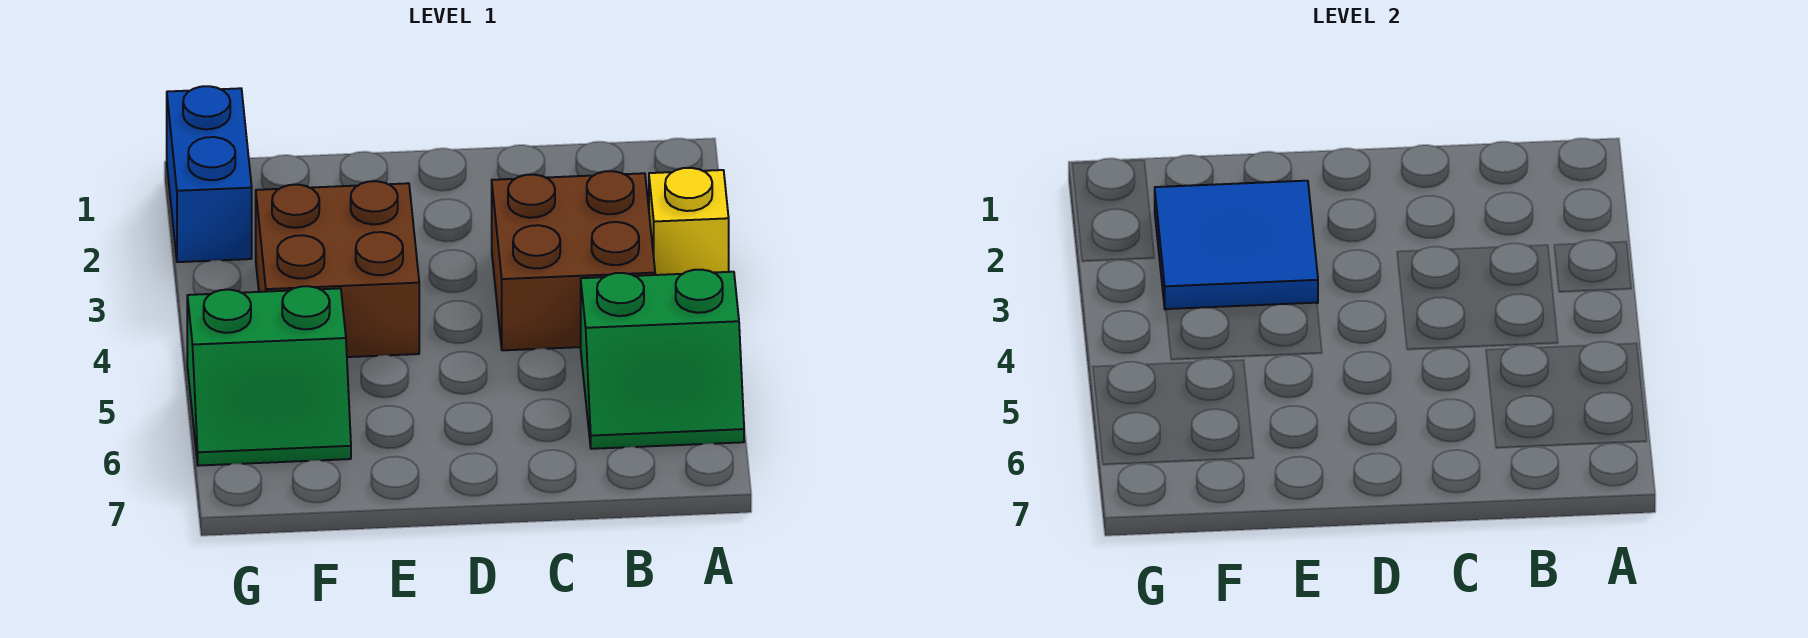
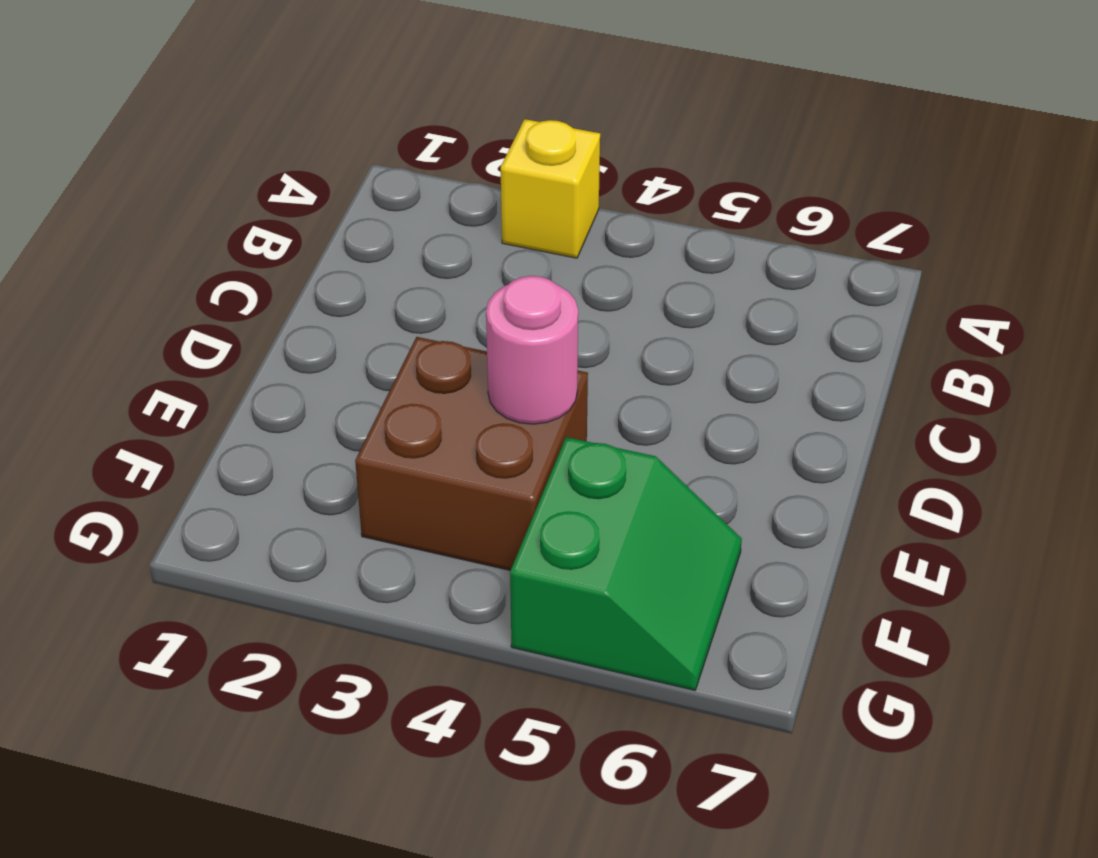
pink 1x1 round brick [486,276,578,424] -> none
none -> green 2x2 slope [581,270,744,449]
none -> brown 2x2 brick [492,171,655,350]

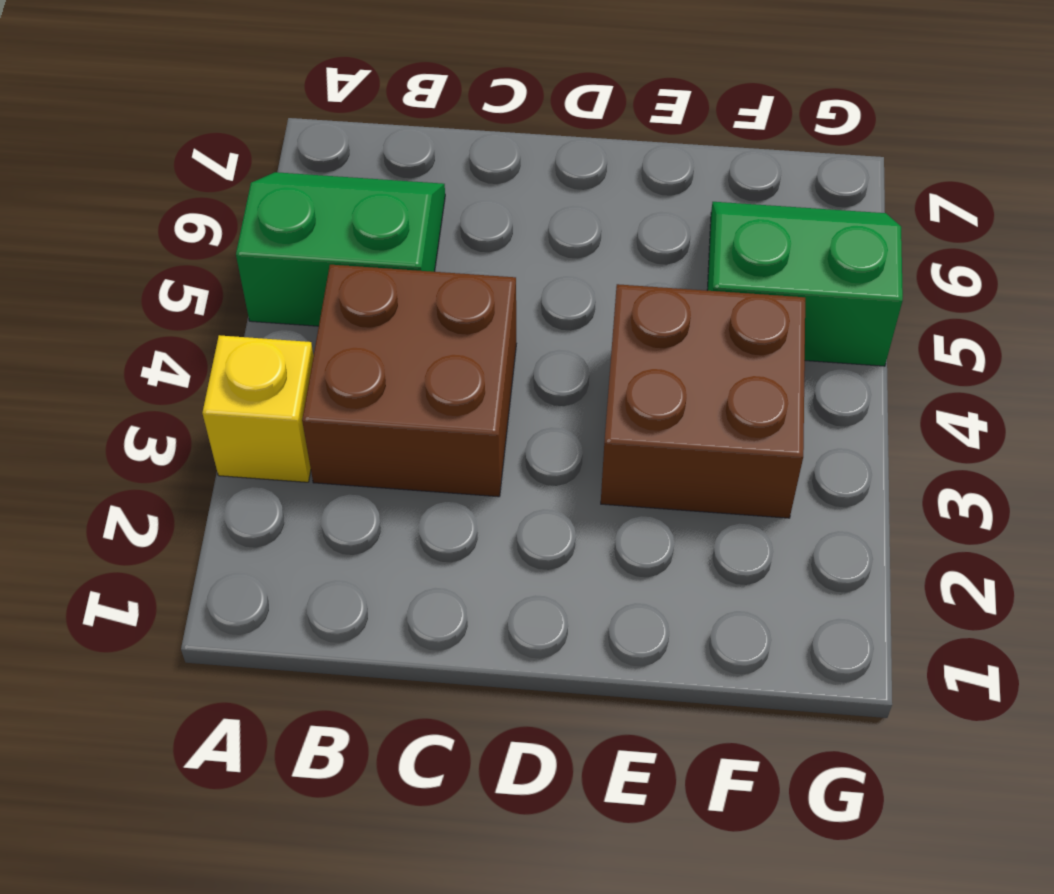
none -> blue 1x2 brick [167,86,252,262]
none -> blue 2x2 tile [1155,181,1318,310]

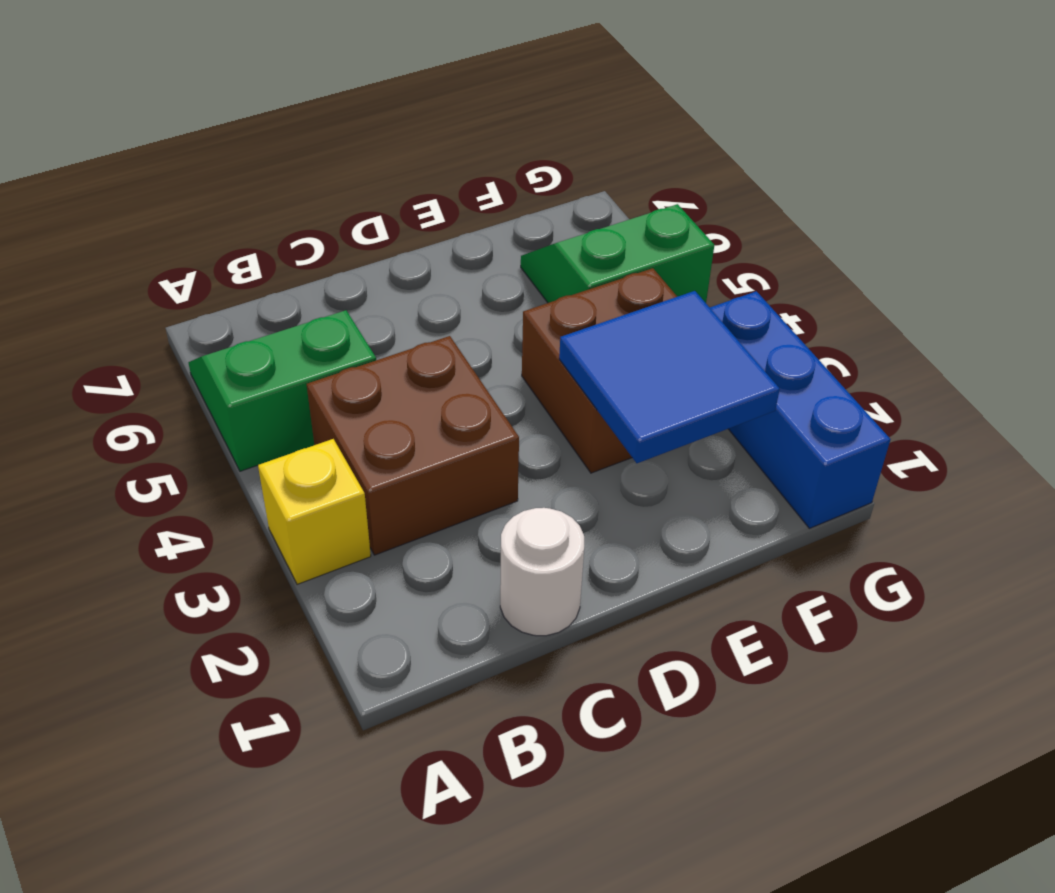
white 1x1 round brick [500,508,584,636] -> none
blue 1x3 brick [710,291,890,528] -> blue 1x2 brick [167,86,252,262]

